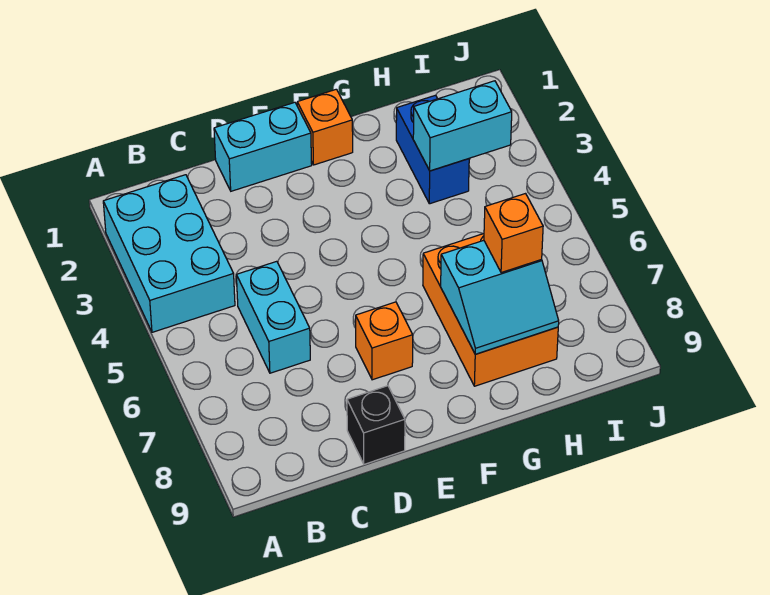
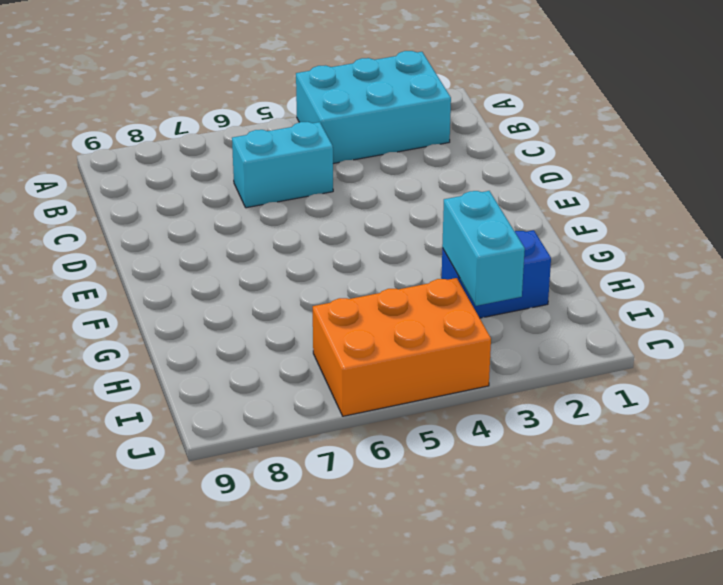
orange 2x3 brick [313,278,491,416] -> orange 2x3 brick moved to [423,234,558,386]
none -> cyan 1x2 brick [214,102,312,191]
none -> black 1x1 brick [347,386,405,464]

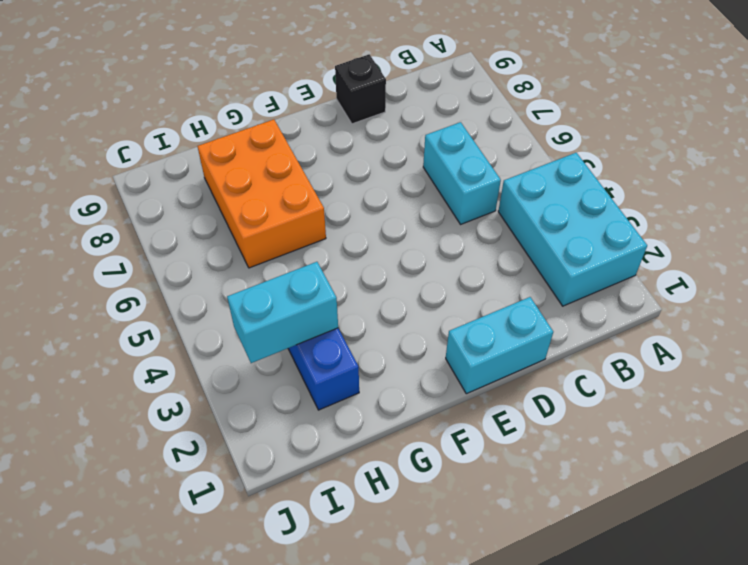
none -> orange 1x1 brick [356,302,413,380]
none -> orange 1x1 brick [297,89,353,165]

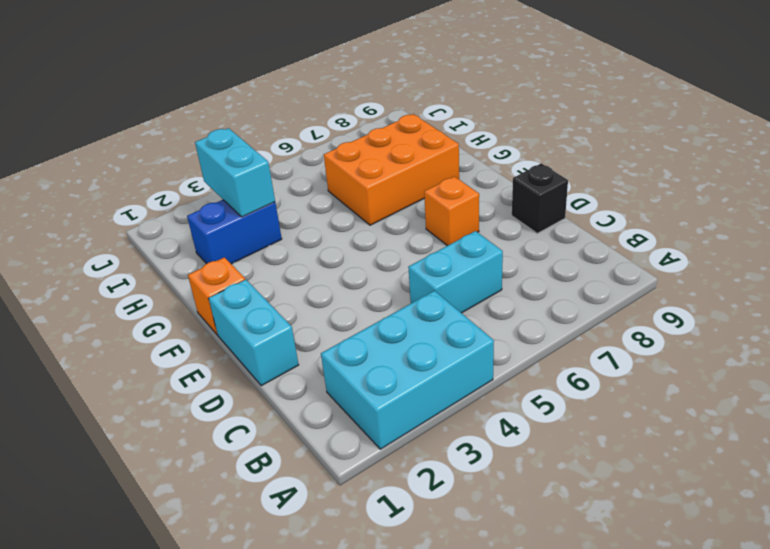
none -> cyan 2x2 slope [441,240,559,354]
none -> orange 1x1 brick [484,194,543,273]

